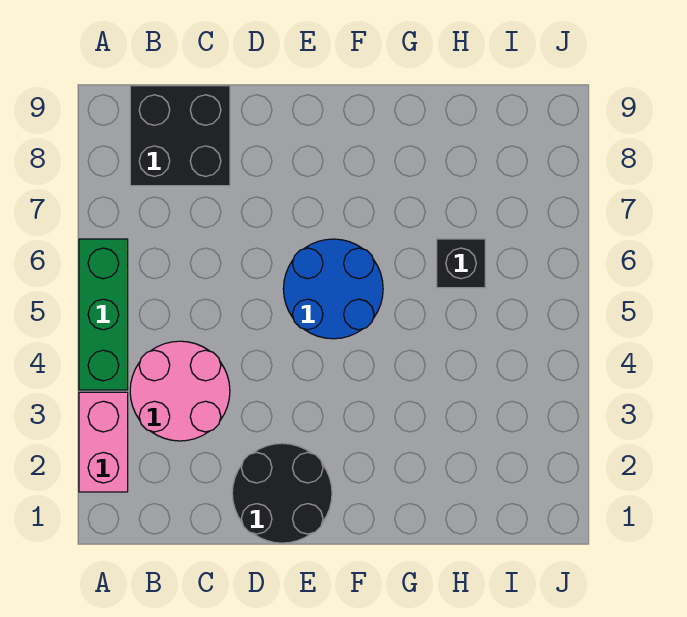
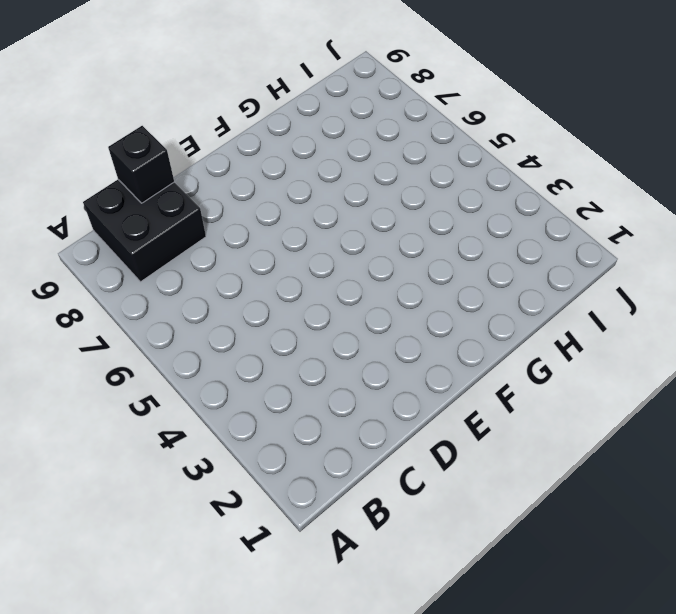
black 1x1 brick [108,126,174,203] -> black 1x1 brick moved to [437,239,485,288]
none -> pink 1x2 brick [79,392,128,492]
none -> green 1x3 brick [79,239,128,390]

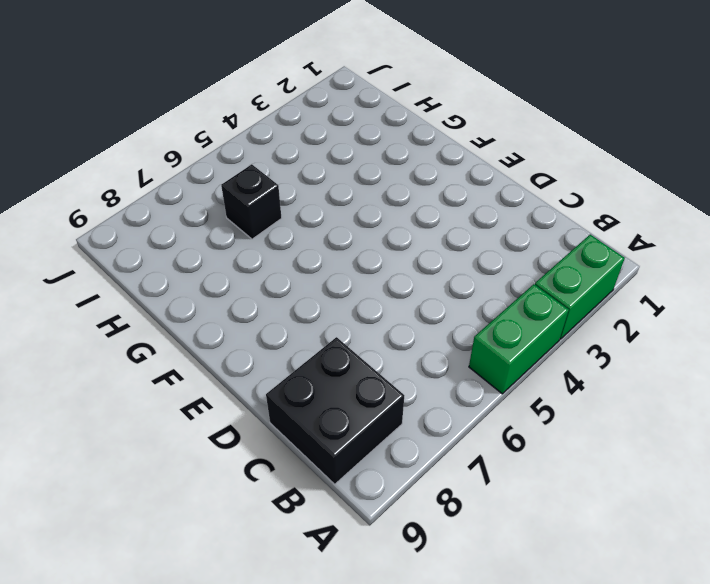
green 1x2 brick [535,235,625,339] -> pink 1x2 brick [79,392,128,492]
green 1x2 brick [469,284,569,394] -> green 1x3 brick [79,239,128,390]
none -> pink 2x2 round brick [130,341,230,441]
none -> black 2x2 round brick [232,443,332,543]

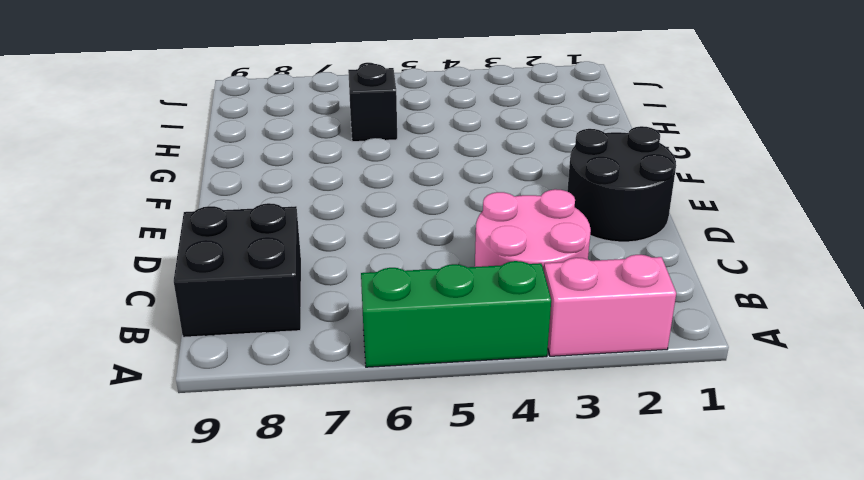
none -> blue 2x2 round brick [283,239,383,339]

